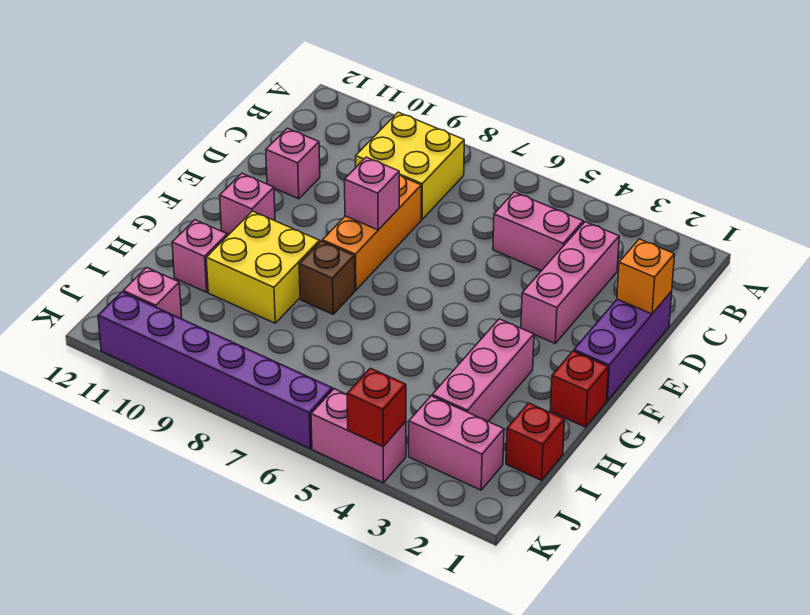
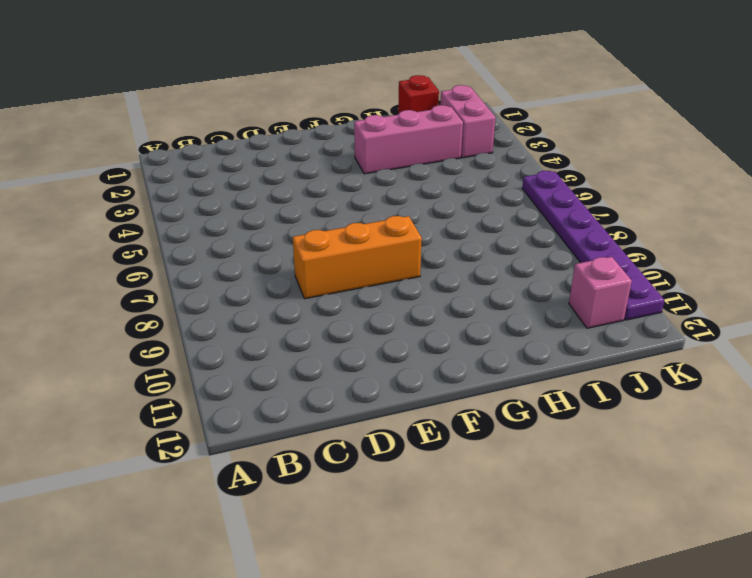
purple 1x6 plate [522,171,664,320] -> purple 1x6 brick [98,292,332,449]
none -> yellow 2x2 brick [356,112,464,219]
none -> pink 1x3 brick [521,222,619,343]
none -> pink 1x2 brick [493,192,583,271]

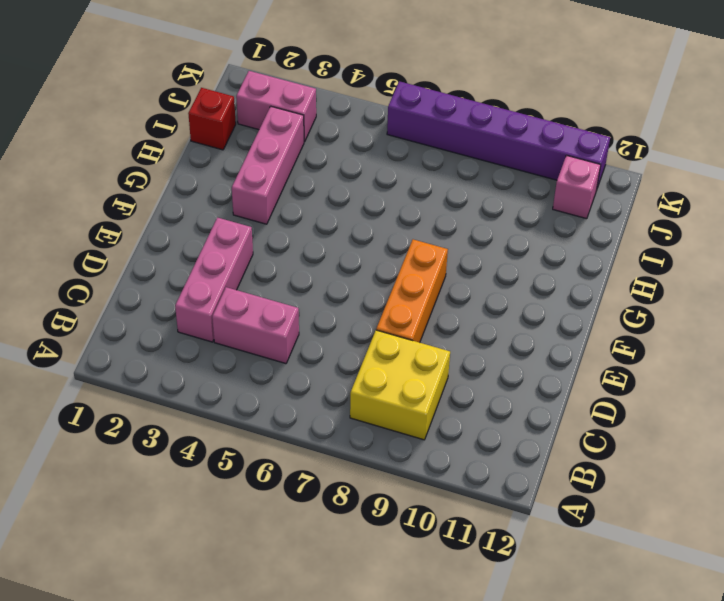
none -> purple 1x3 brick [574,291,672,401]
none -> pink 1x1 brick [266,128,320,199]
none -> pink 1x1 brick [220,173,275,234]

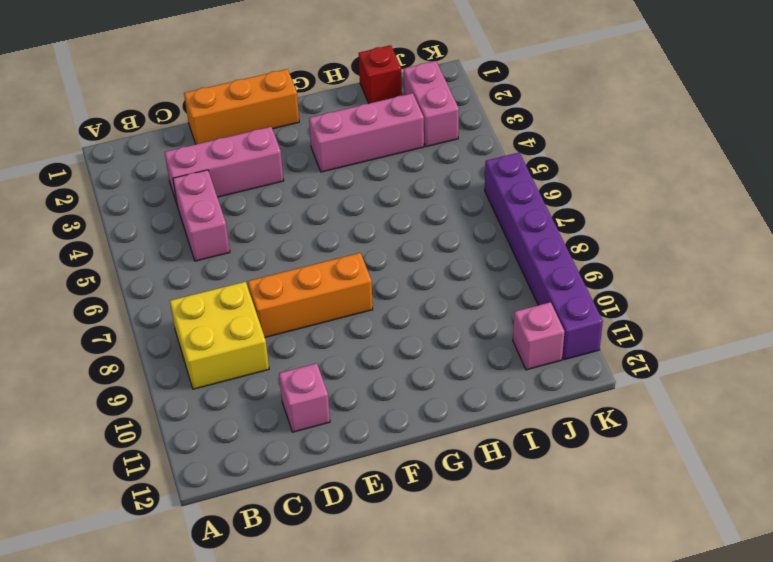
orange 1x3 brick [184,69,299,144] -> purple 1x3 brick [574,291,672,401]
none -> pink 1x1 brick [220,173,275,234]
none -> red 1x1 brick [550,351,608,427]
none -> brown 1x1 brick [299,241,355,314]

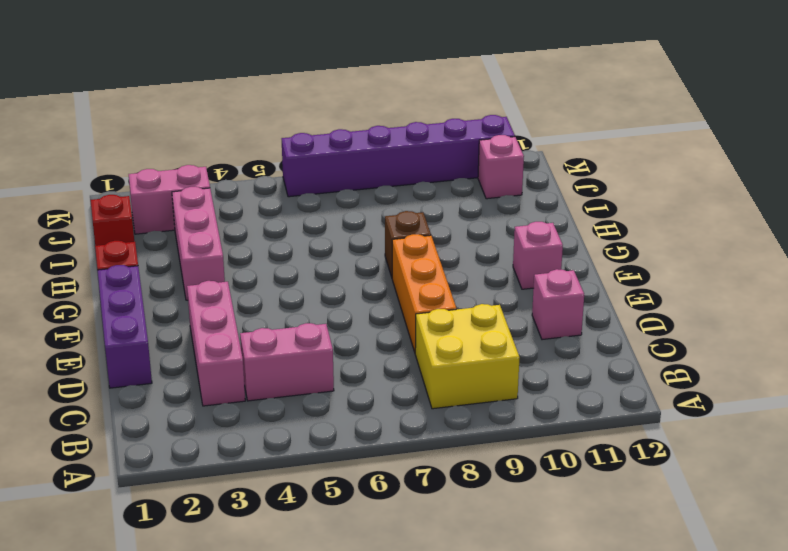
none -> yellow 2x2 brick [206,211,320,323]
none -> pink 1x1 brick [172,220,227,292]
none -> pink 1x2 brick [311,389,406,483]

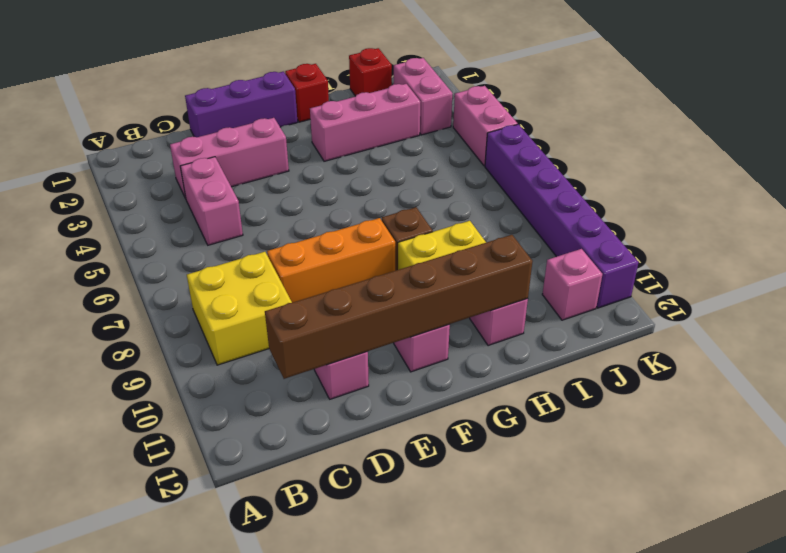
brown 1x6 brick [265,235,533,379] -> none
none -> orange 1x1 brick [617,239,675,314]
none -> pink 1x1 brick [345,157,399,230]
none -> red 1x1 brick [347,368,406,446]

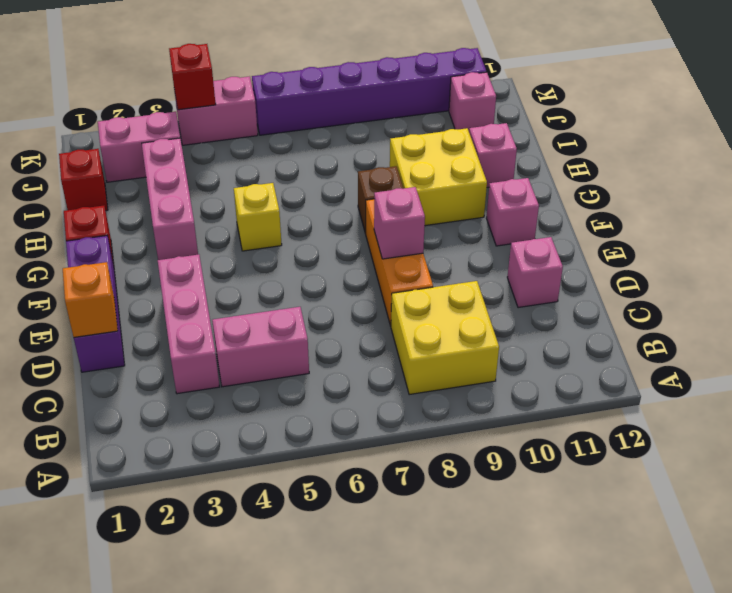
yellow 1x1 brick [234,183,282,251] -> none

